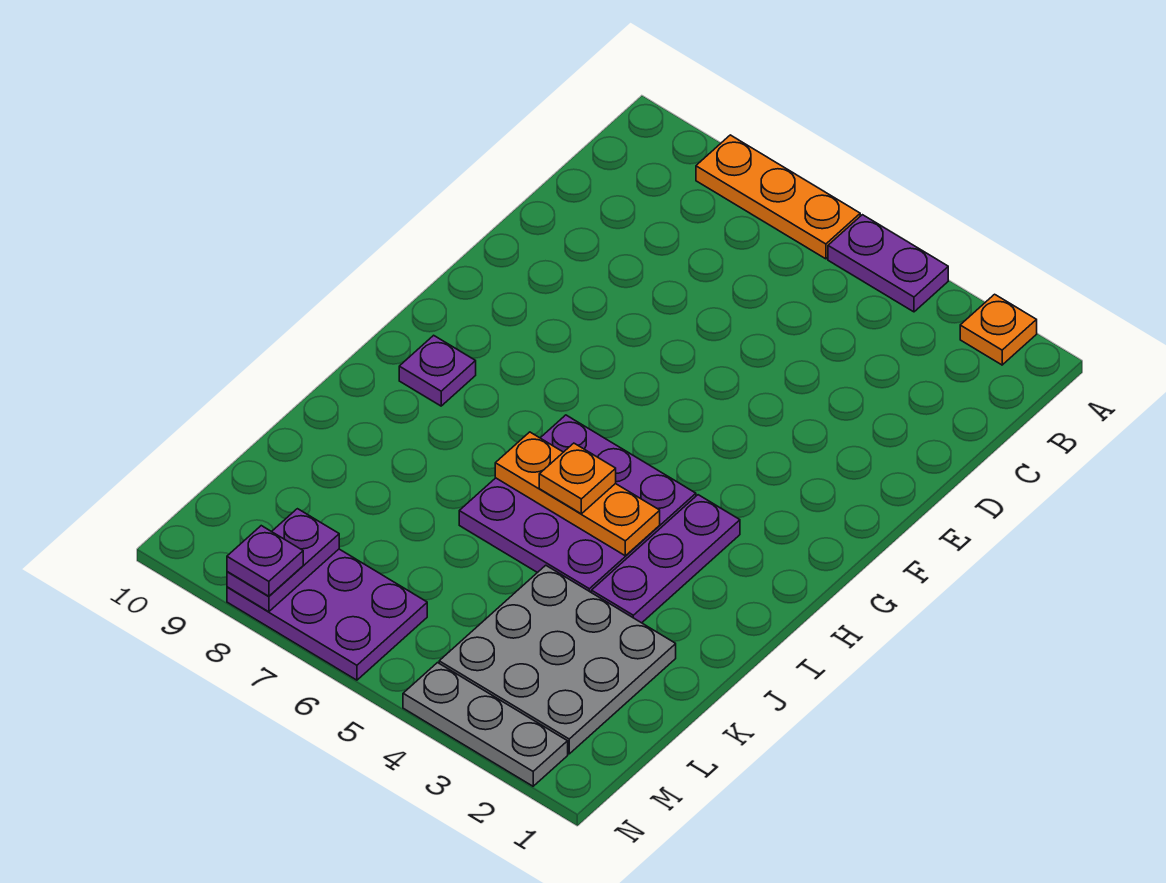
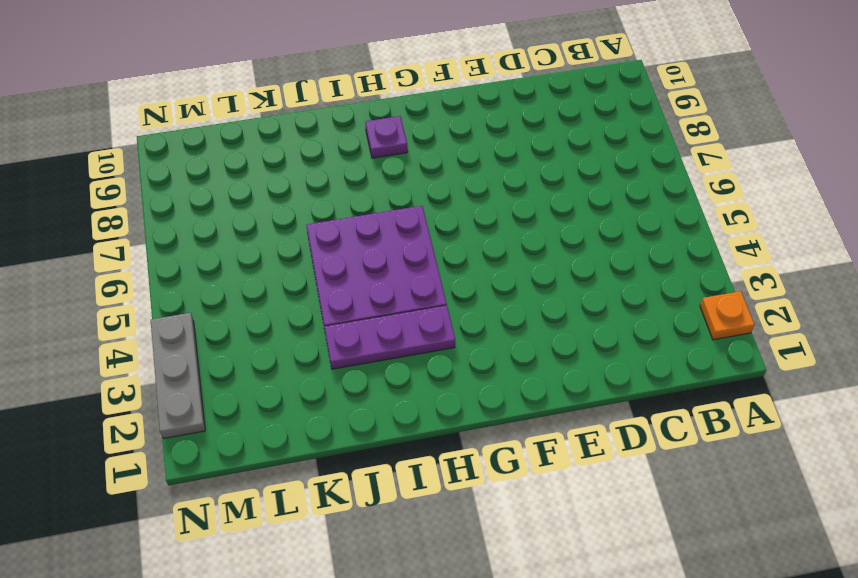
none -> purple 1x2 plate [828,215,948,312]
none -> orange 1x3 plate [696,135,860,259]
none -> grey 3x3 plate [439,565,676,754]

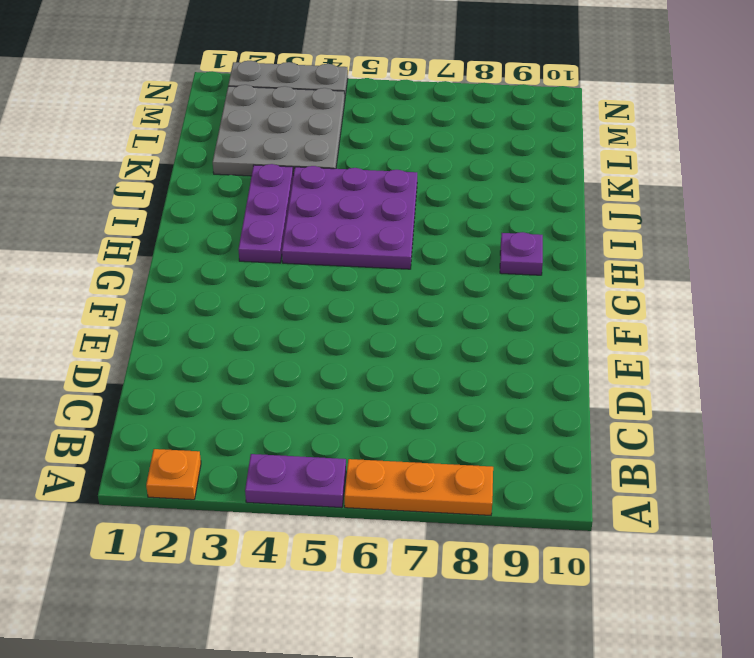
none -> purple 2x3 plate [227,549,427,680]
none -> orange 1x3 plate [495,432,660,556]
none -> purple 1x2 plate [227,509,339,612]

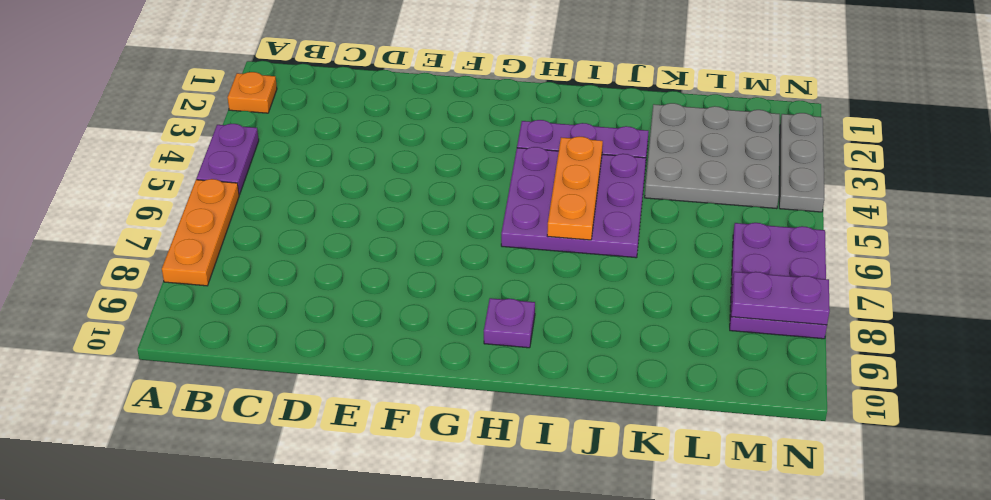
none -> orange 1x1 plate [539,443,616,514]
none -> purple 1x1 plate [227,526,303,596]

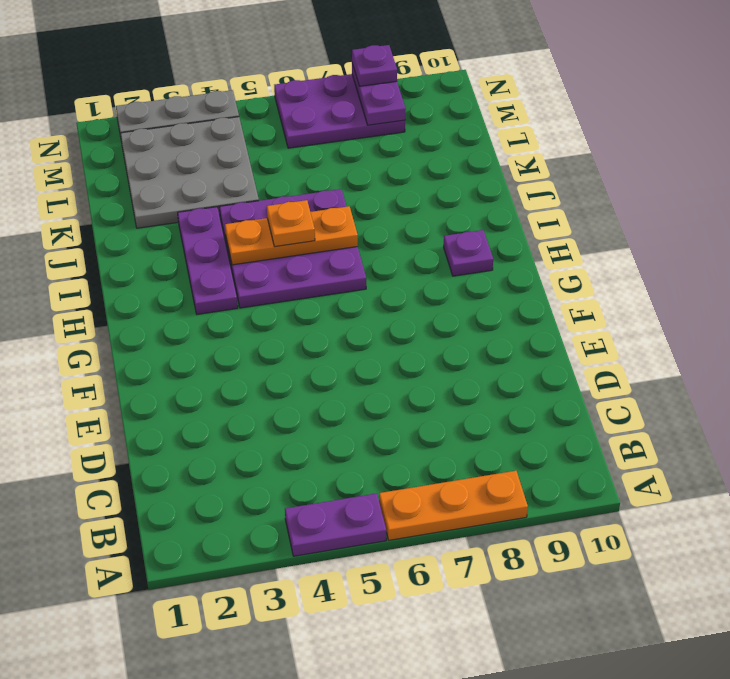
none -> orange 1x1 plate [960,294,1037,365]

